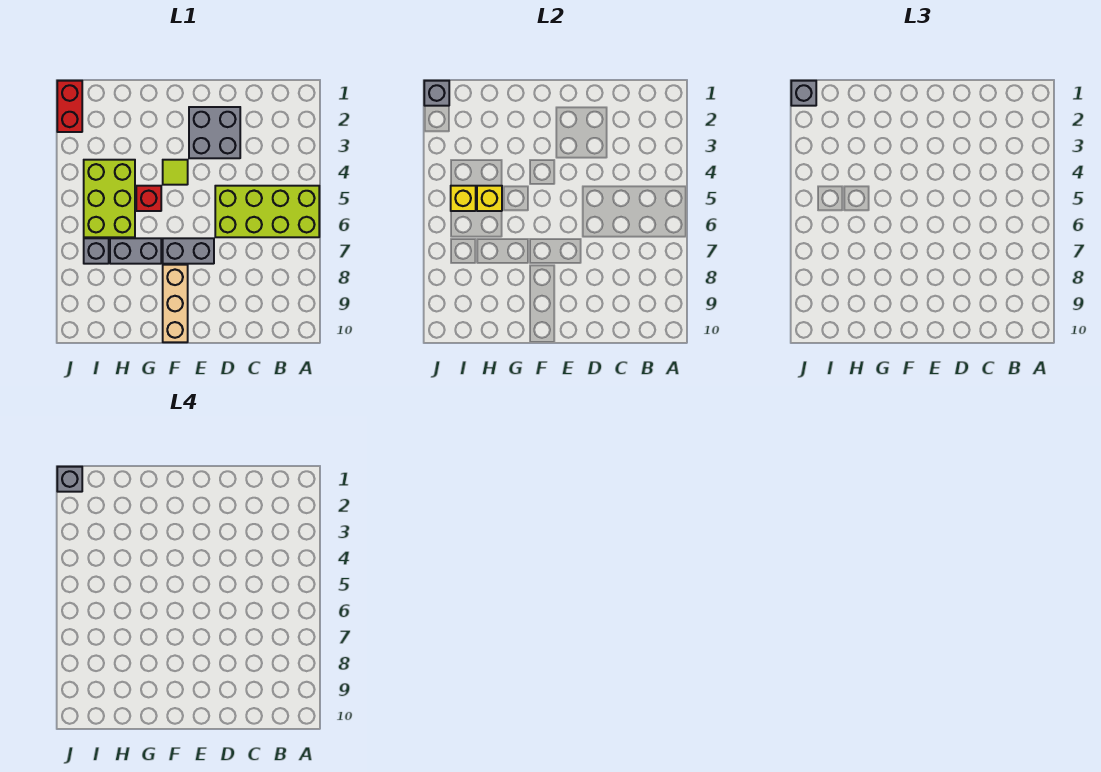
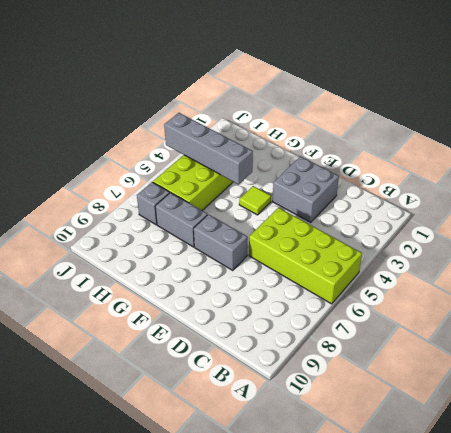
grey 1x4 brick [164,113,253,184] -> none
none -> tan 1x3 brick [163,265,188,342]
none -> red 1x1 brick [136,186,161,211]
none -> red 1x2 brick [57,81,82,132]

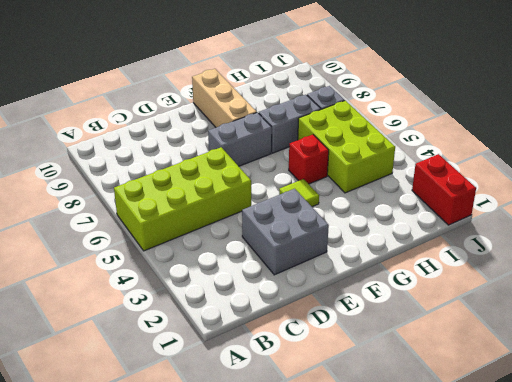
none -> yellow 1x1 brick [477,186,502,211]
none -> yellow 1x1 brick [451,186,476,211]
none -> grey 1x1 brick [424,81,449,106]

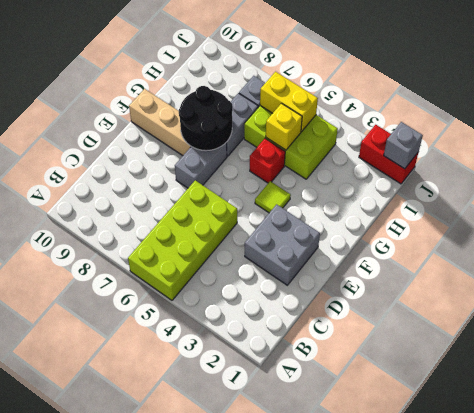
black 2x2 round brick [179,86,233,151] -> none
yellow 1x2 brick [260,72,318,132] -> yellow 1x1 brick [451,186,476,211]
none -> grey 1x1 brick [791,81,816,106]
none -> grey 1x1 brick [57,467,82,492]

